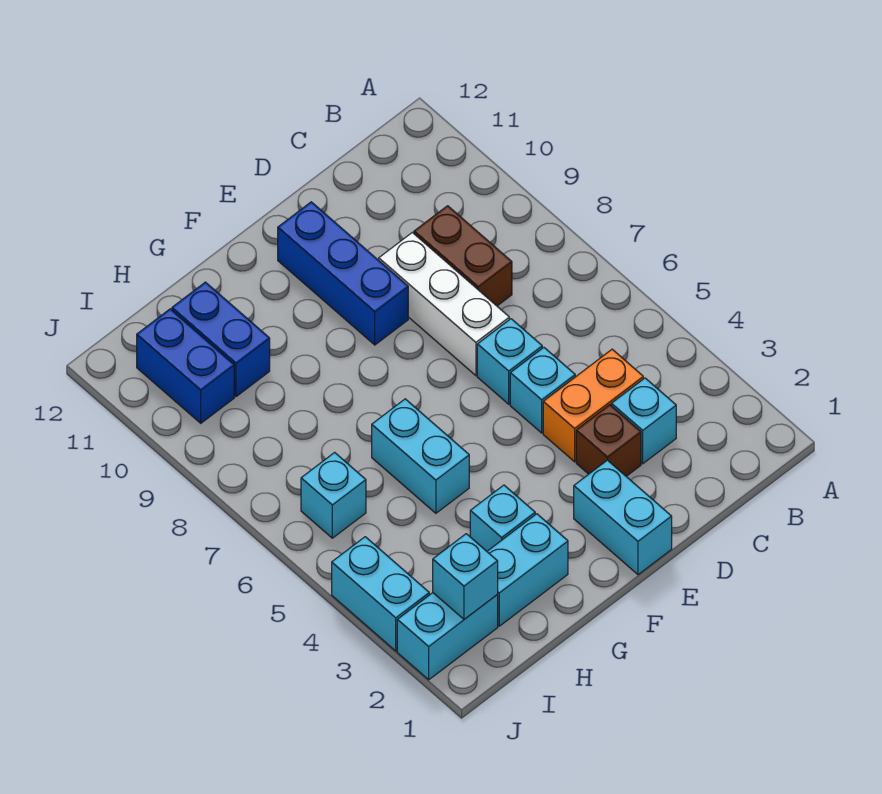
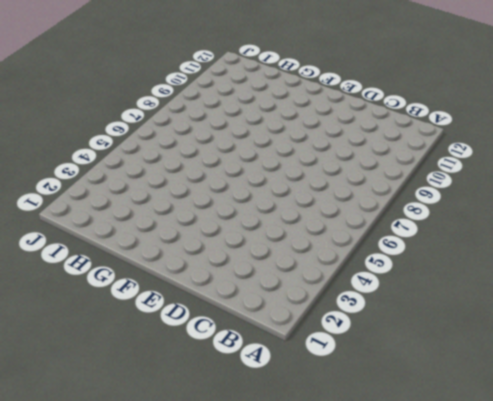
none -> cyan 1x1 brick [611,378,676,464]
none -> orange 1x2 brick [543,349,643,462]
none -> brown 1x2 brick [414,206,512,306]

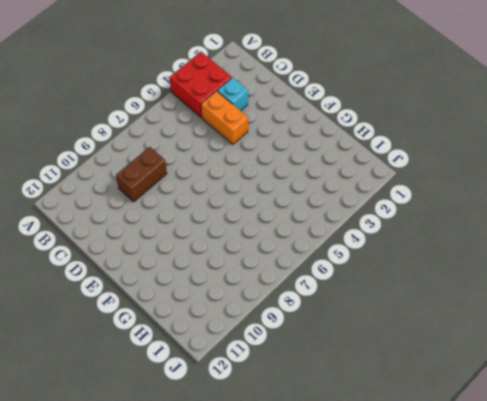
red 2x2 brick [169,52,232,117] -> none
none -> brown 1x1 brick [576,405,641,476]
none -> cyan 1x1 brick [510,348,575,433]
none -> cyan 1x1 brick [477,319,542,404]

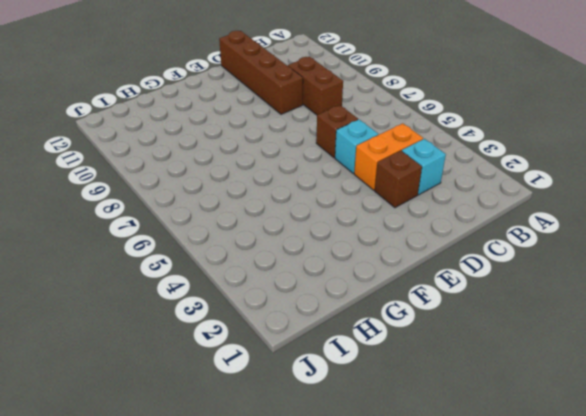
brown 1x1 brick [316,105,358,158] -> cyan 1x1 brick [477,319,542,404]
brown 1x4 brick [219,31,303,114] -> white 1x3 brick [379,232,509,376]
none -> cyan 1x2 brick [574,460,672,575]
none -> blue 1x3 brick [278,202,408,345]
none -> cyan 1x2 brick [487,514,568,626]

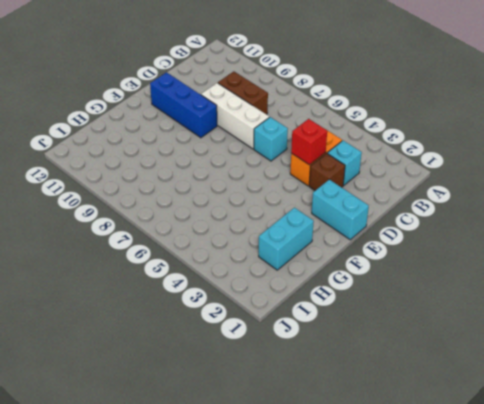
red 1x1 brick [291,119,327,165] -> none
none -> cyan 1x1 brick [510,348,575,433]
none -> cyan 1x1 brick [470,485,535,551]
none -> cyan 1x2 brick [372,399,469,513]

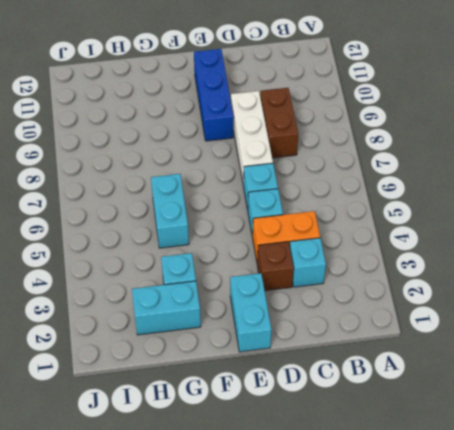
none -> blue 1x2 brick [172,282,270,397]
none -> cyan 1x2 brick [397,593,498,680]
none -> cyan 1x1 brick [301,452,366,538]

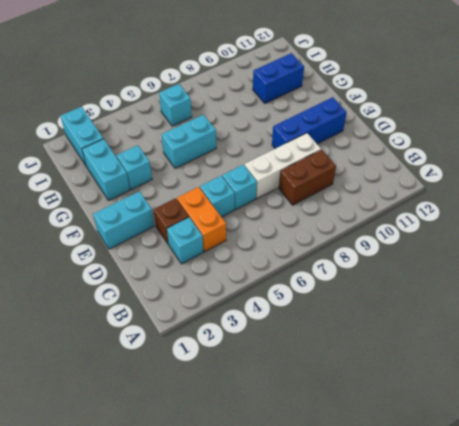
none -> blue 1x2 brick [137,309,234,423]
none -> cyan 1x2 brick [332,537,429,651]
none -> cyan 1x1 brick [433,534,498,619]

